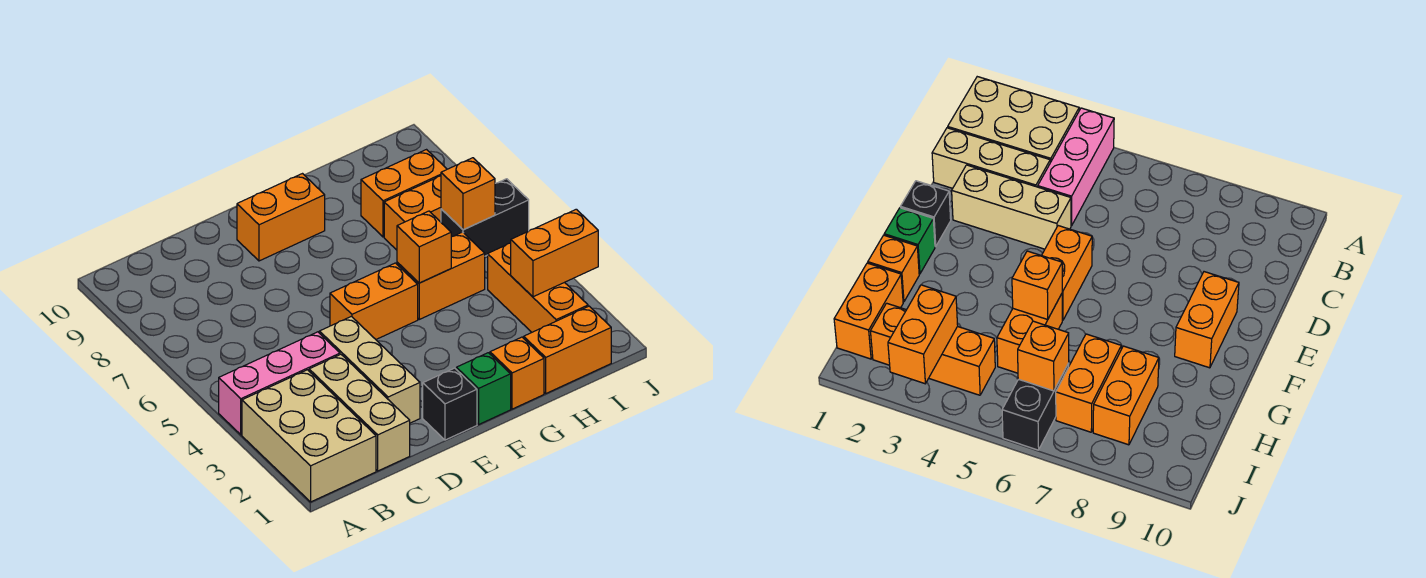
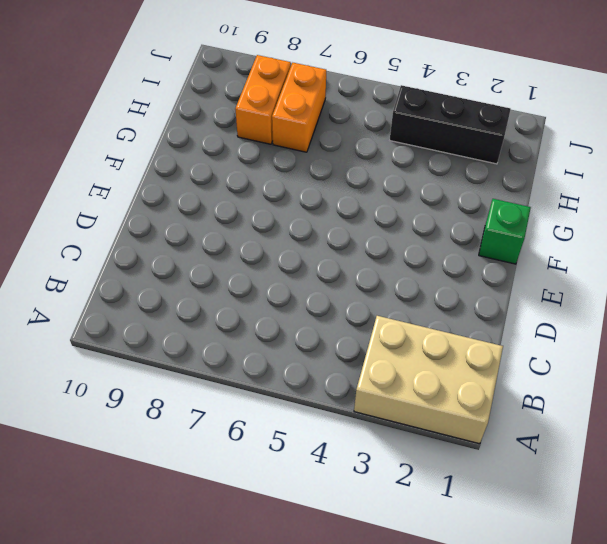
black 1x3 brick [390,85,511,164] -> orange 1x3 brick [488,243,588,332]
none -> pink 1x3 brick [219,332,340,435]
none -> tan 1x3 brick [309,354,410,471]
none -> tan 1x3 brick [319,316,420,423]

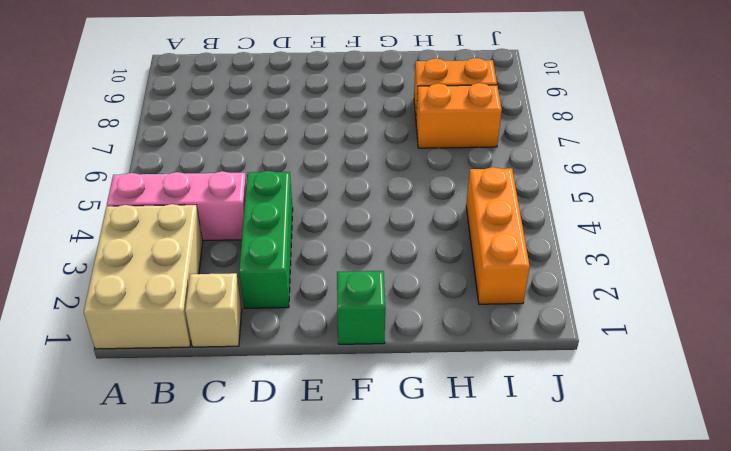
tan 1x1 brick [185,273,242,347] -> tan 1x3 brick [309,354,410,471]
green 1x3 brick [239,171,293,308] -> tan 1x3 brick [319,316,420,423]
none -> black 1x1 brick [423,368,477,440]
none -> orange 1x2 brick [330,263,418,339]
none -> orange 1x2 brick [237,174,325,261]

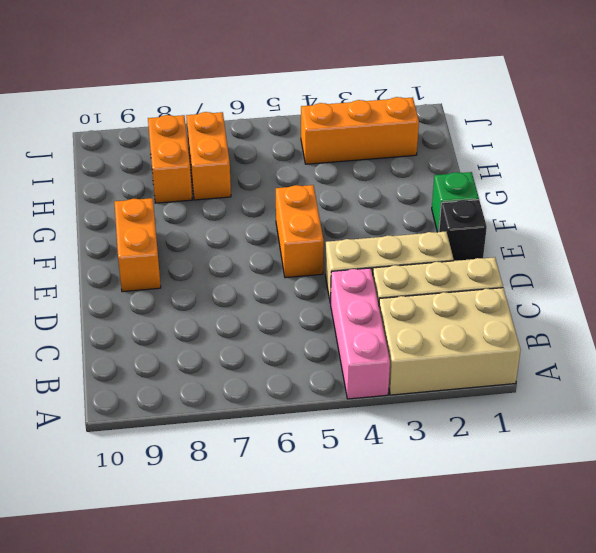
none -> orange 1x1 brick [490,337,544,409]
none -> orange 1x2 brick [397,232,485,319]
none -> orange 1x2 brick [524,306,611,393]

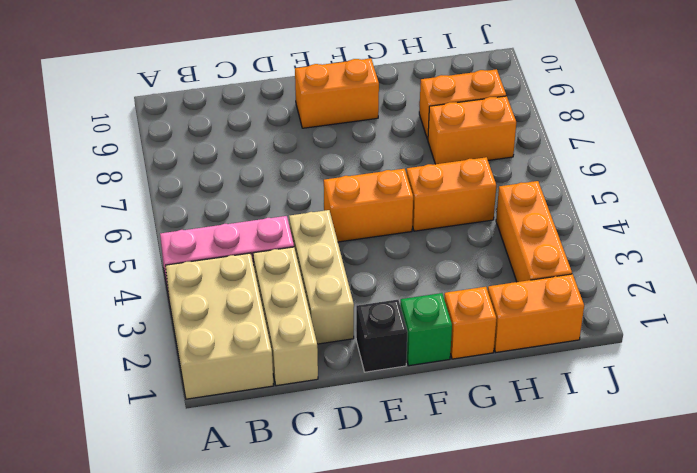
none -> black 1x2 brick [441,179,529,256]
none -> orange 1x1 brick [397,211,451,283]
none -> orange 1x2 brick [511,209,598,297]

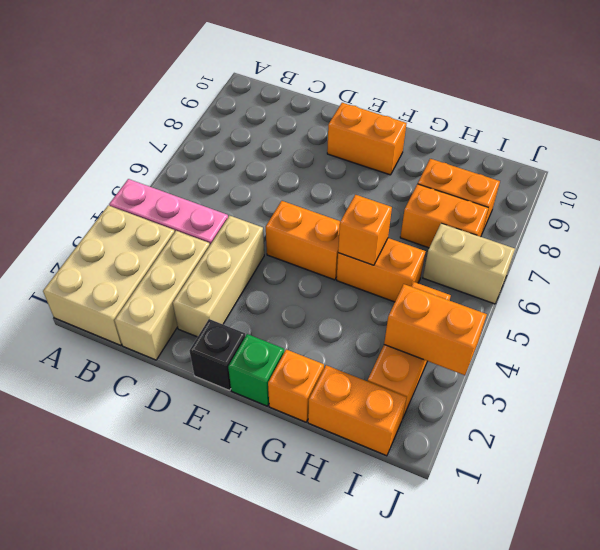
tan 1x2 brick [423,223,515,304] -> black 1x2 brick [441,179,529,256]
none -> orange 1x1 brick [441,158,495,230]

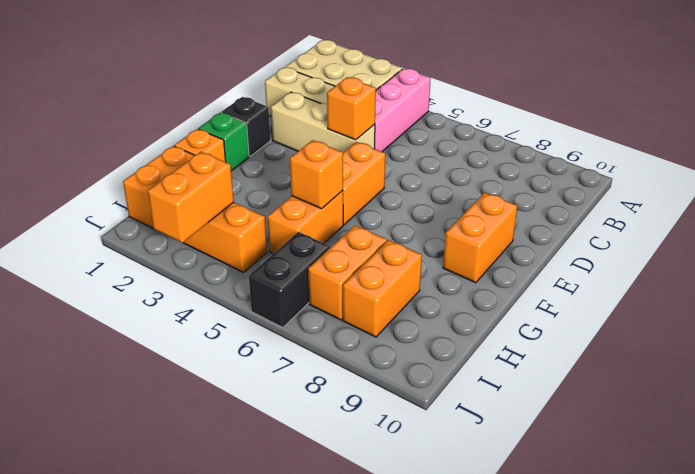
orange 1x1 brick [327,77,376,140] -> orange 1x1 brick moved to [441,158,495,230]

